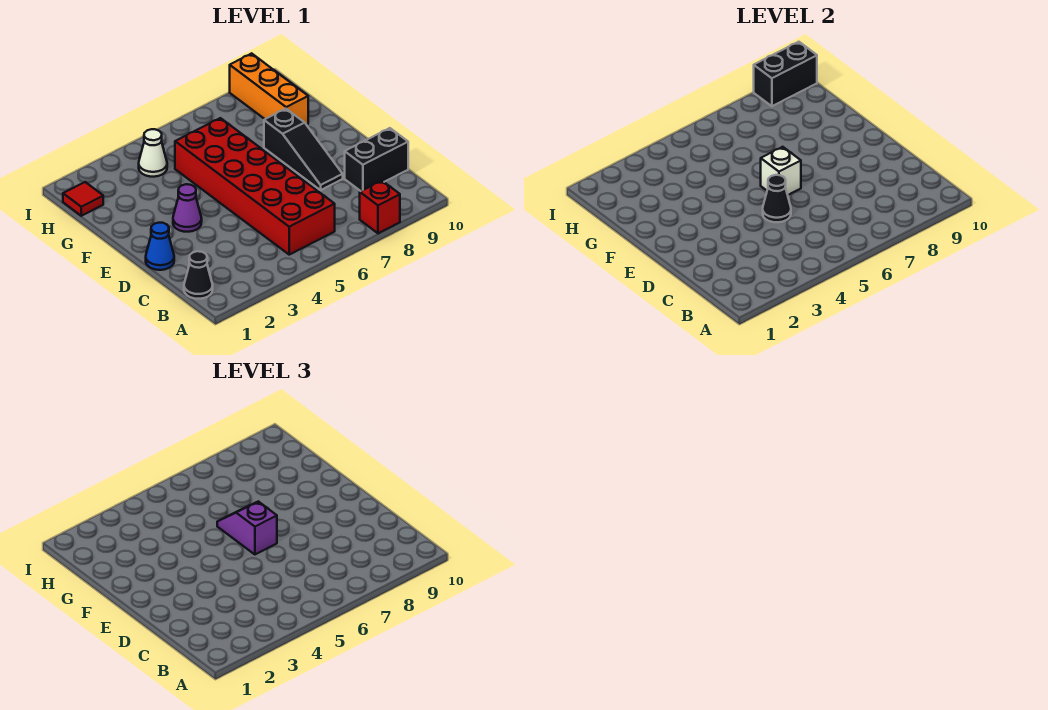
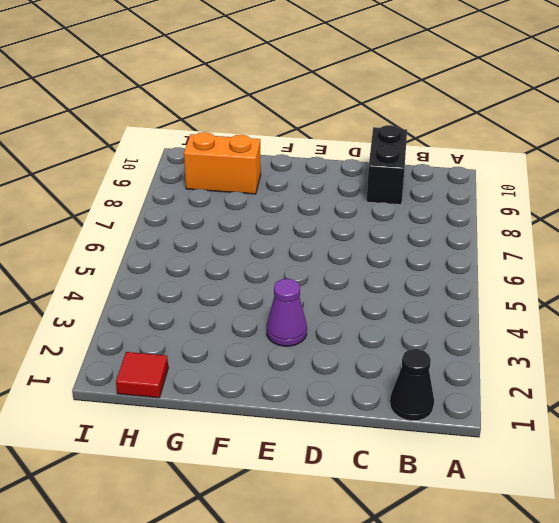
orange 1x2 brick [184,132,261,194] -> orange 1x3 brick [230,53,308,125]
none -> red 1x1 brick [360,181,400,233]
none -> red 2x6 brick [175,118,335,255]
none -> blue 1x1 cone [146,223,174,270]

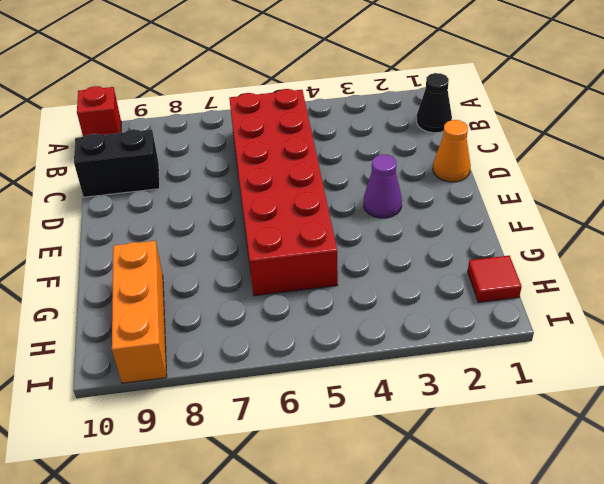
red 1x1 brick [77,86,121,137] -> red 1x1 brick moved to [360,181,400,233]
orange 1x1 cone [433,120,471,182] -> blue 1x1 cone [146,223,174,270]
none -> black 1x3 slope [264,109,343,190]
none -> white 1x1 cone [139,129,167,177]
none -> black 1x1 cone [763,175,791,222]

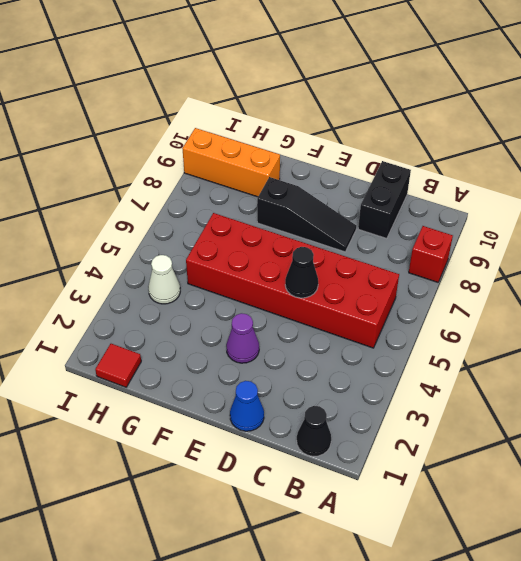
none -> white 1x1 brick [761,147,801,195]
none -> black 1x2 brick [754,42,817,106]
none -> purple 1x2 slope [217,501,277,554]

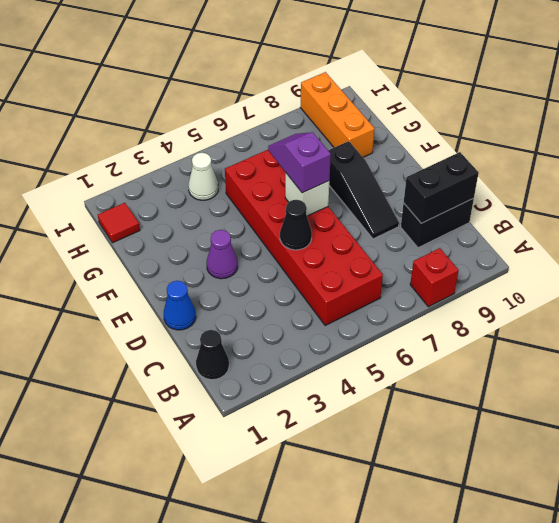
black 1x2 brick [404,152,479,223] -> black 1x2 brick moved to [754,42,817,106]

